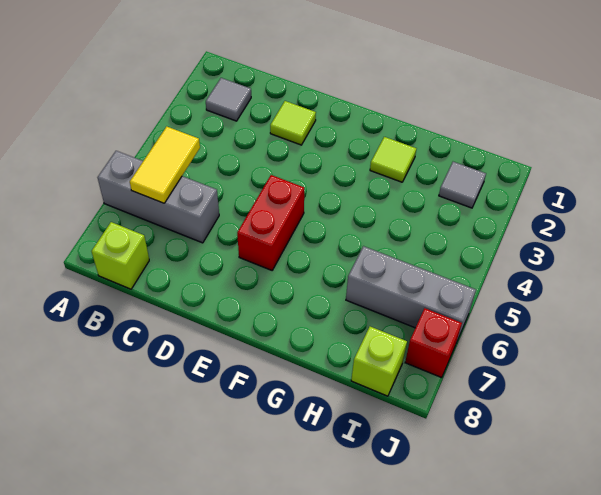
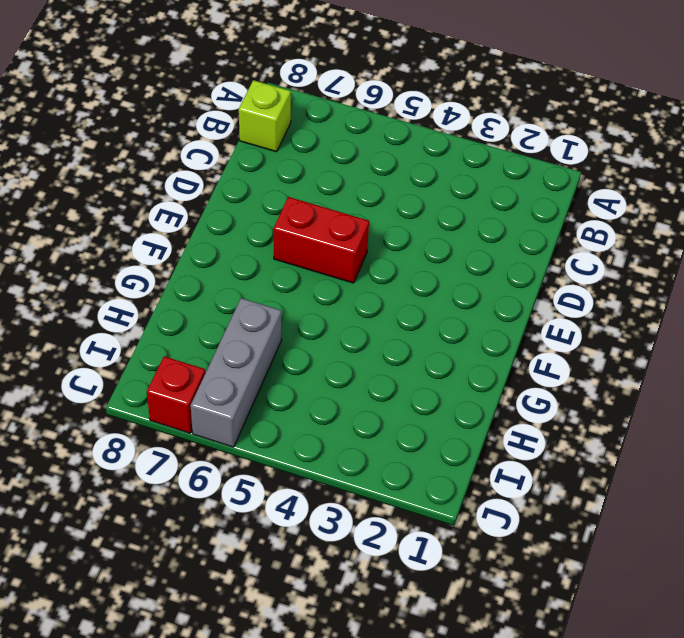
none -> grey 1x3 brick [98,151,219,243]
none -> grey 1x1 tile [206,78,251,121]

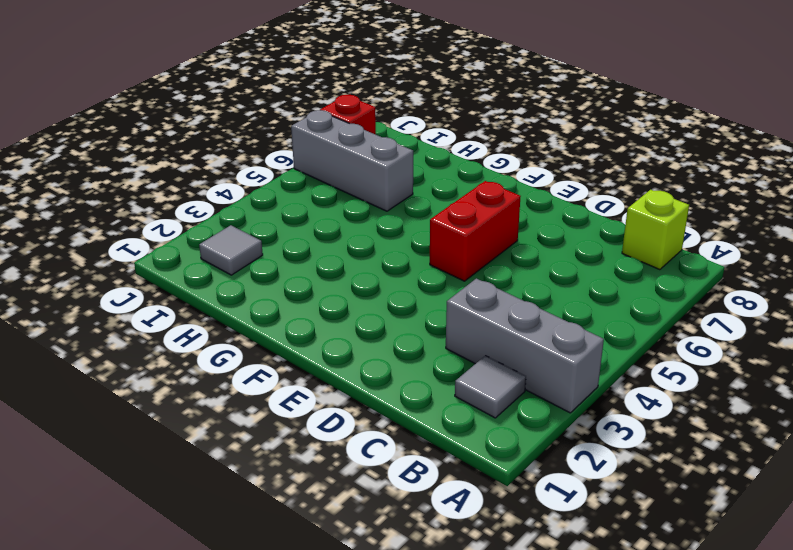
grey 1x3 brick [446,278,604,413] -> grey 1x3 brick moved to [98,151,219,243]
none -> lime 1x1 tile [270,101,316,145]
none -> lime 1x1 tile [370,137,416,182]

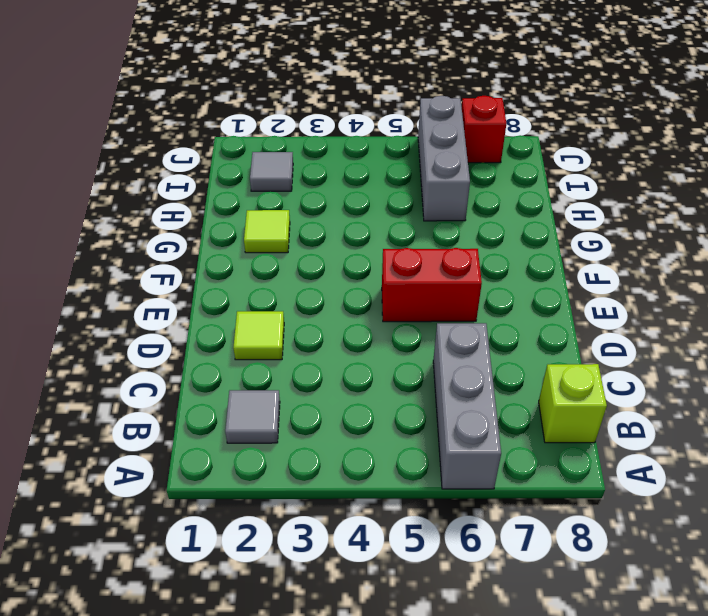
none -> lime 1x1 brick [351,327,407,396]
none -> yellow 1x2 tile [130,127,200,203]

